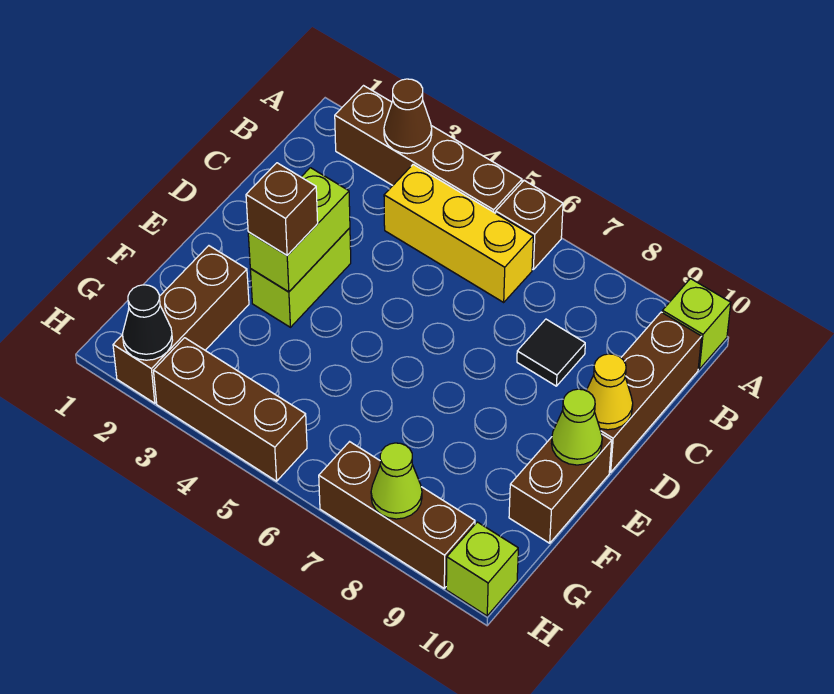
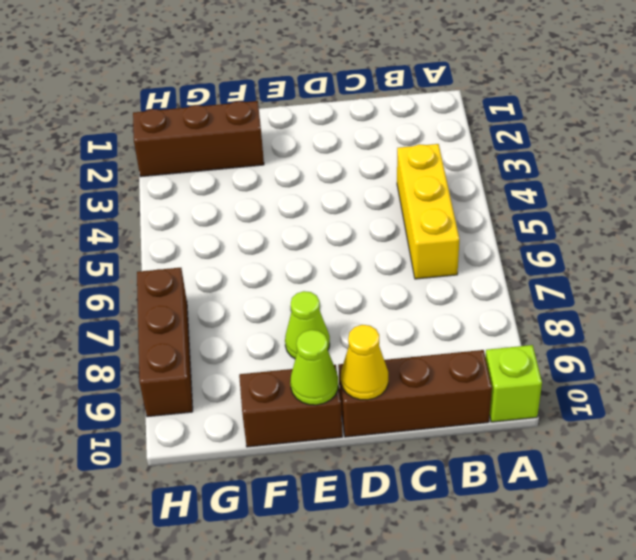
lime 1x1 cone [285,291,330,359] -> lime 1x1 cone moved to [371,443,422,519]
none -> brown 1x4 brick [335,86,522,213]
none -> brown 1x1 brick [496,180,563,269]
none -> black 1x1 tile [517,319,585,386]

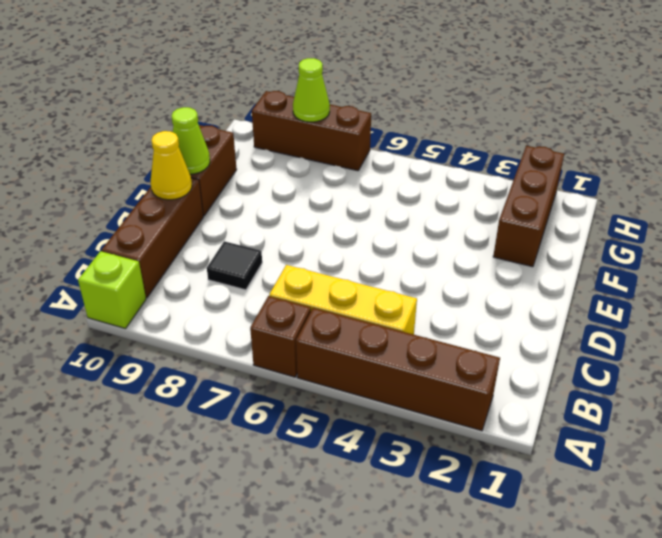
none -> lime 1x2 brick [250,228,351,327]
none -> brown 1x3 brick [153,338,307,481]
none -> lime 1x1 brick [446,522,518,616]

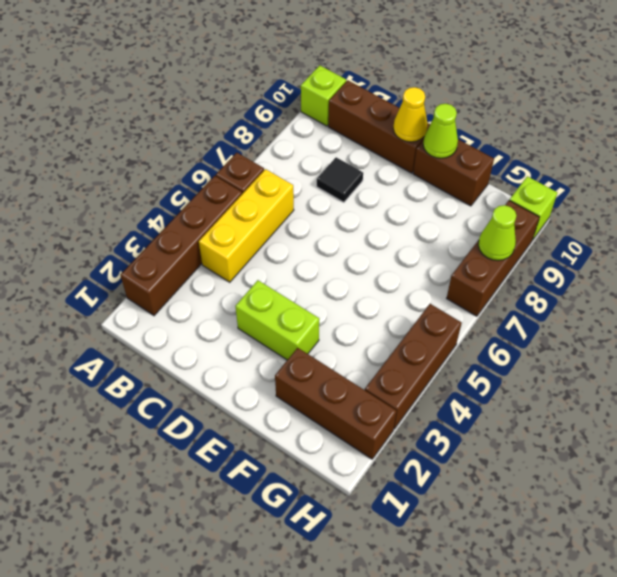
none -> brown 1x1 cone [384,79,432,154]
none -> lime 1x2 brick [248,168,350,292]
none -> black 1x1 cone [123,285,172,360]

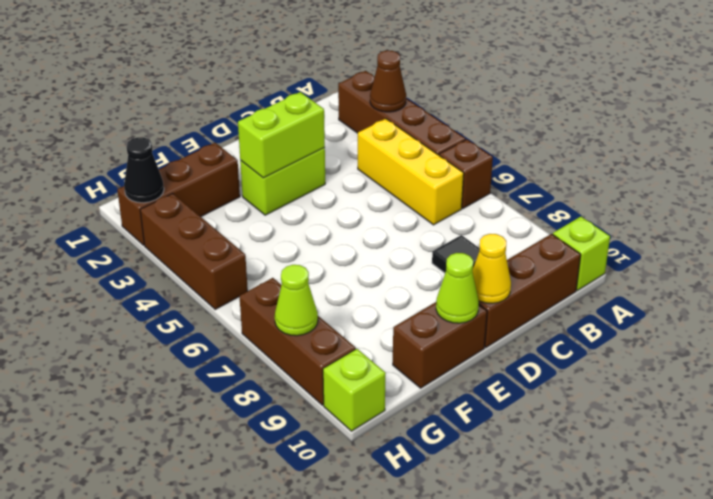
none -> brown 1x1 brick [246,163,318,255]

